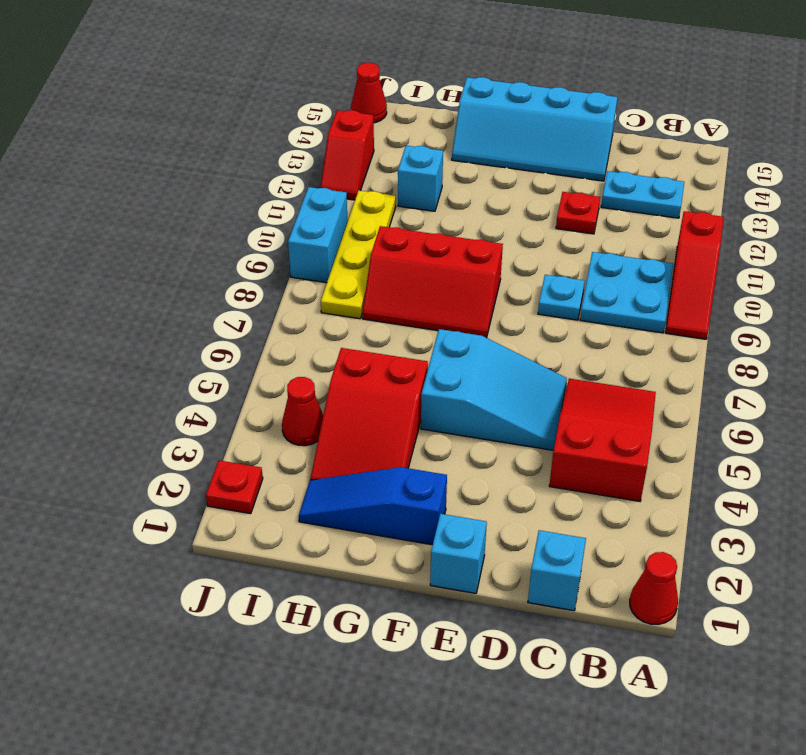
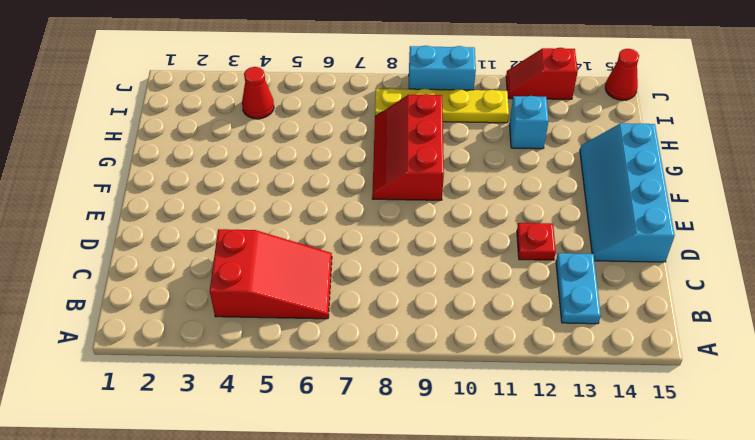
none -> red 1x1 cone [630,552,678,624]
none -> red 1x3 slope [666,211,724,339]
none -> cyan 2x2 plate [580,252,673,333]

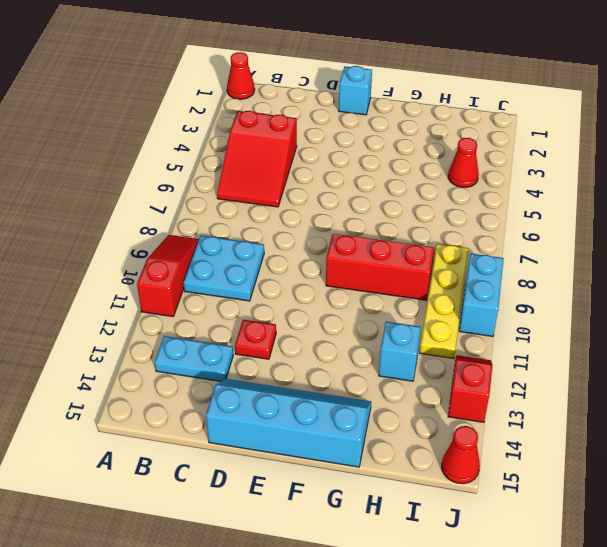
none -> cyan 1x1 brick [528,530,586,611]
none -> cyan 2x3 slope [421,329,567,450]
none -> cyan 1x1 plate [538,275,585,320]

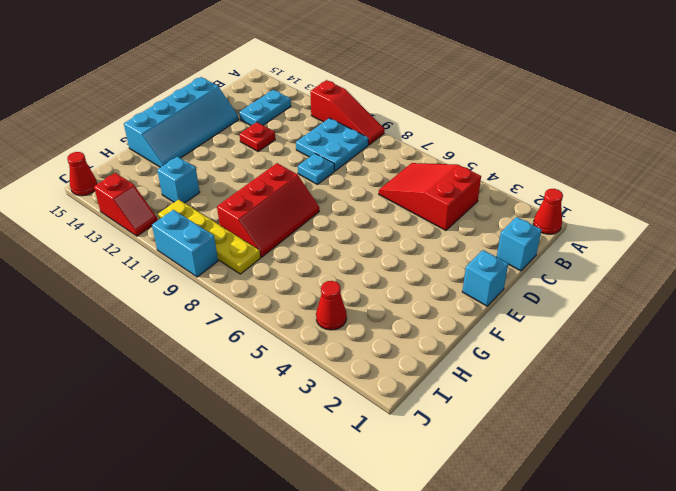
none -> cyan 2x3 slope [421,329,567,450]
none -> blue 1x3 slope [299,467,447,545]
none -> red 2x3 slope [310,348,428,480]

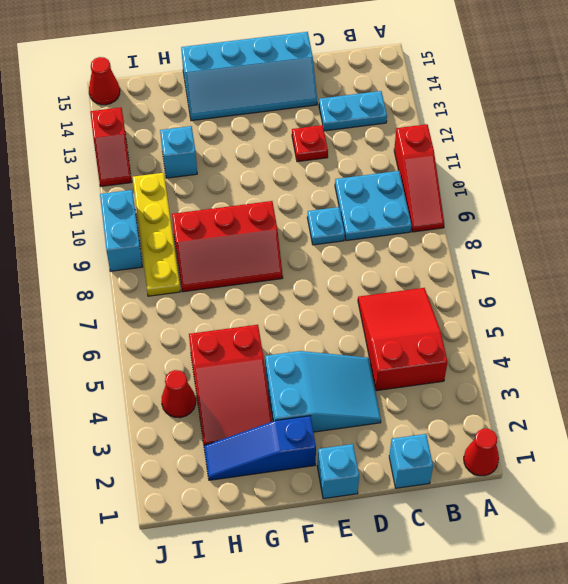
cyan 2x3 slope [265,351,381,432] -> cyan 2x3 slope moved to [421,329,567,450]
none -> red 1x1 plate [206,460,263,514]

